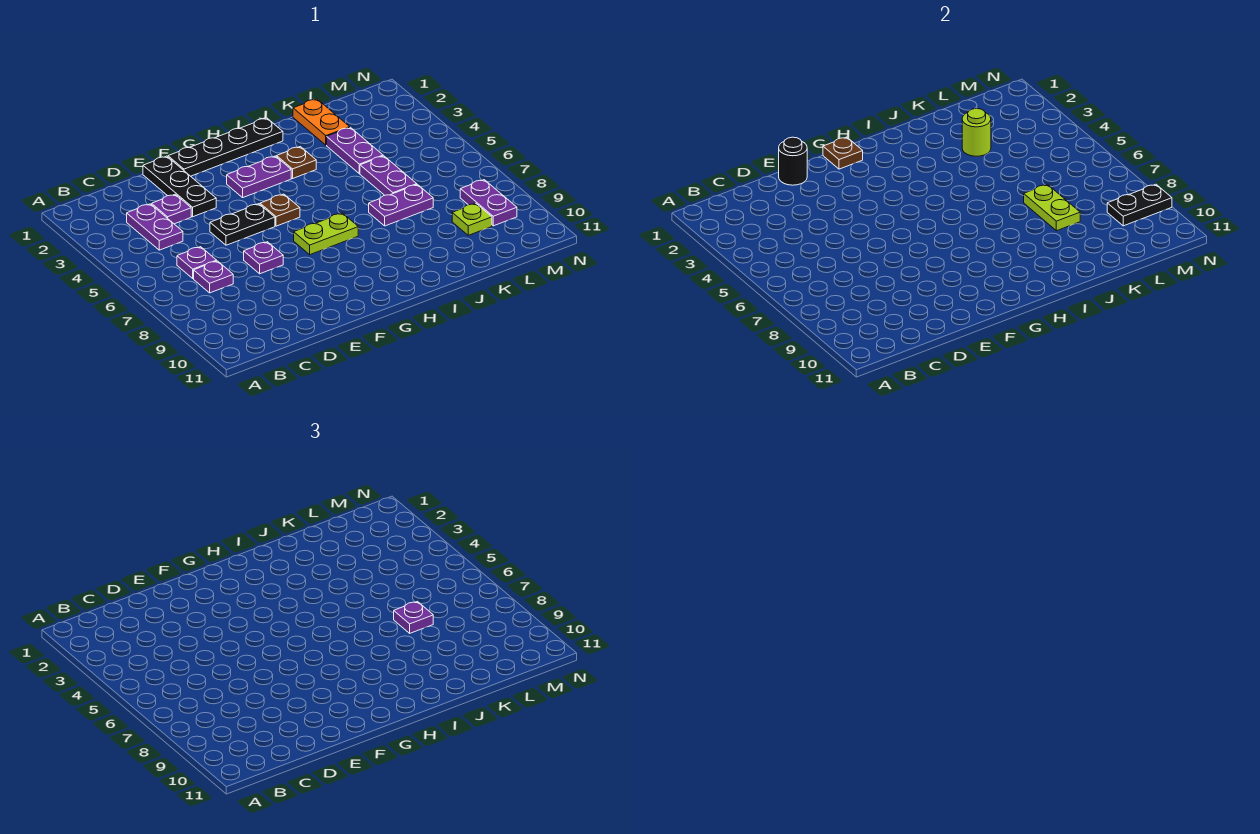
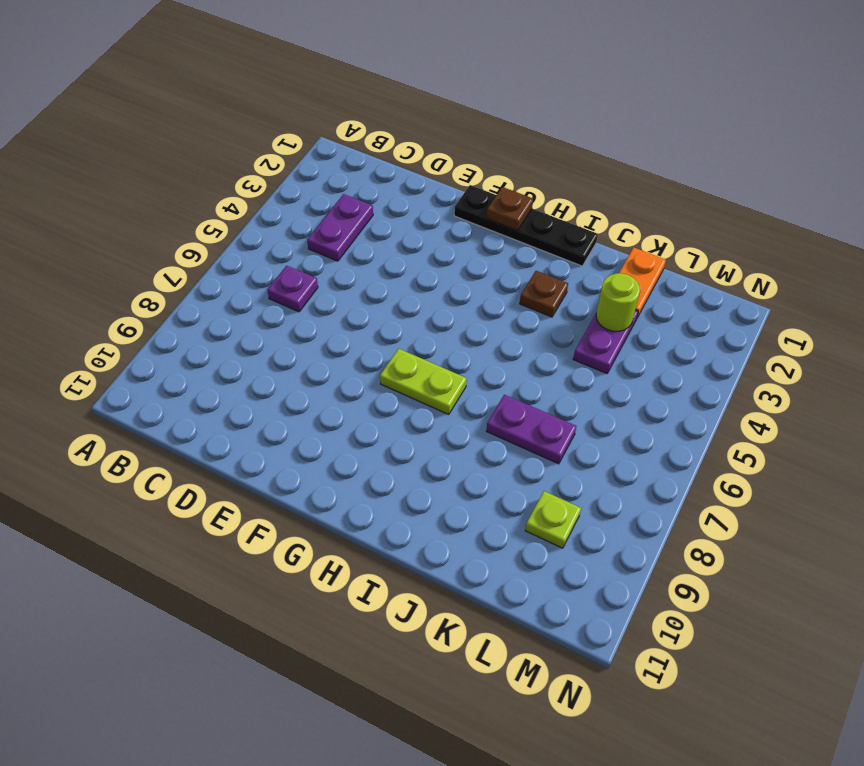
none -> purple 1x1 plate [194,261,233,293]
none -> purple 1x1 plate [152,194,191,224]
none -> black 1x3 plate [143,156,216,217]

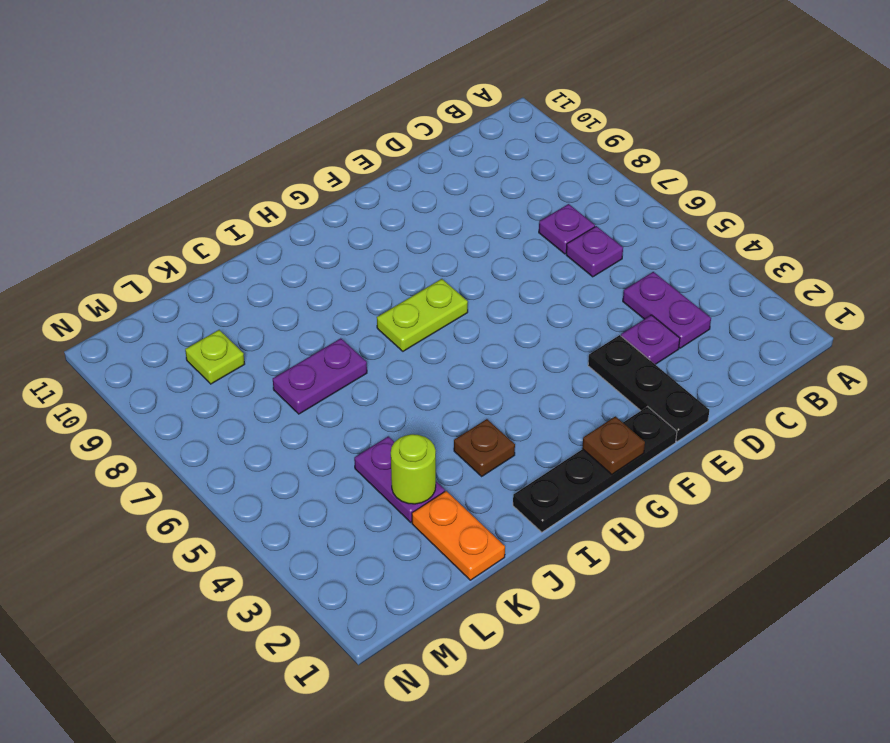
none -> black 1x2 plate [210,204,275,245]
none -> purple 1x1 plate [244,242,283,274]
none -> purple 1x2 plate [227,156,291,197]

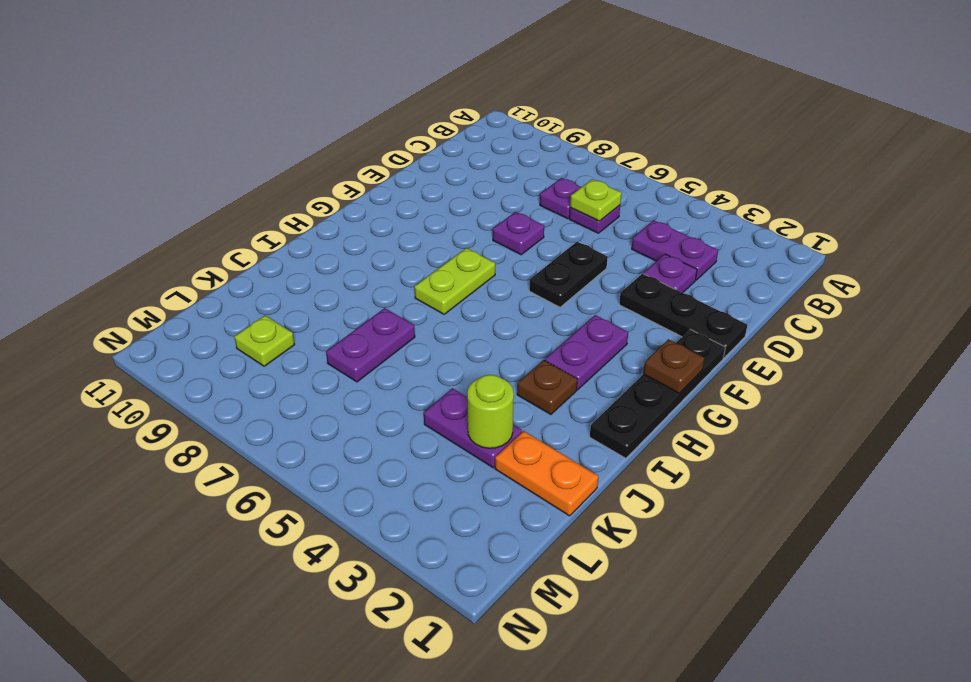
lime 1x1 plate [570,179,622,221] -> none
none -> brown 1x1 plate [260,194,300,226]
none -> purple 1x2 plate [360,156,417,195]
none -> purple 1x2 plate [460,180,517,226]

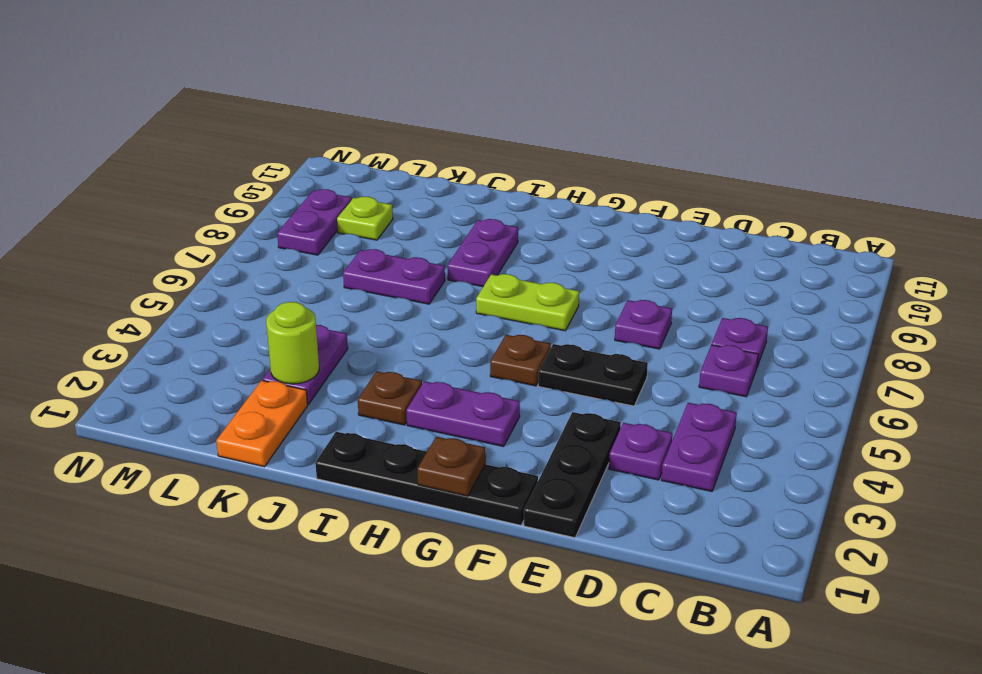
purple 1x2 plate [448,219,518,287] -> purple 1x2 plate moved to [360,156,417,195]
none -> black 1x1 round brick [779,137,807,185]
none -> lime 1x2 plate [1024,184,1080,231]
none -> black 1x2 plate [1107,184,1172,226]

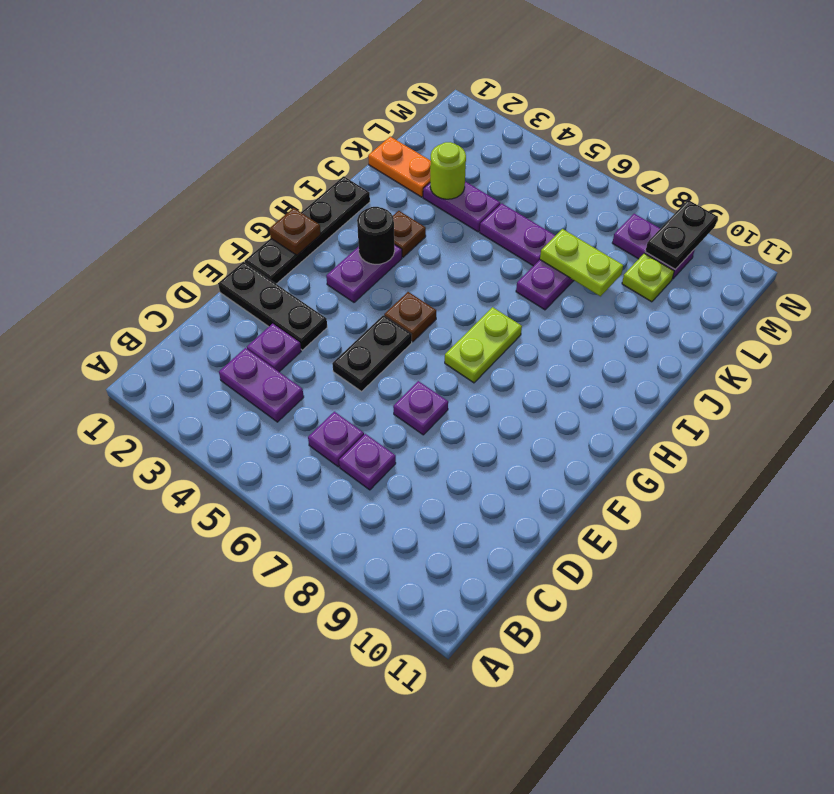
black 1x1 round brick [357,207,395,265] -> black 1x1 round brick moved to [779,137,807,185]
none -> purple 1x1 plate [394,601,433,633]

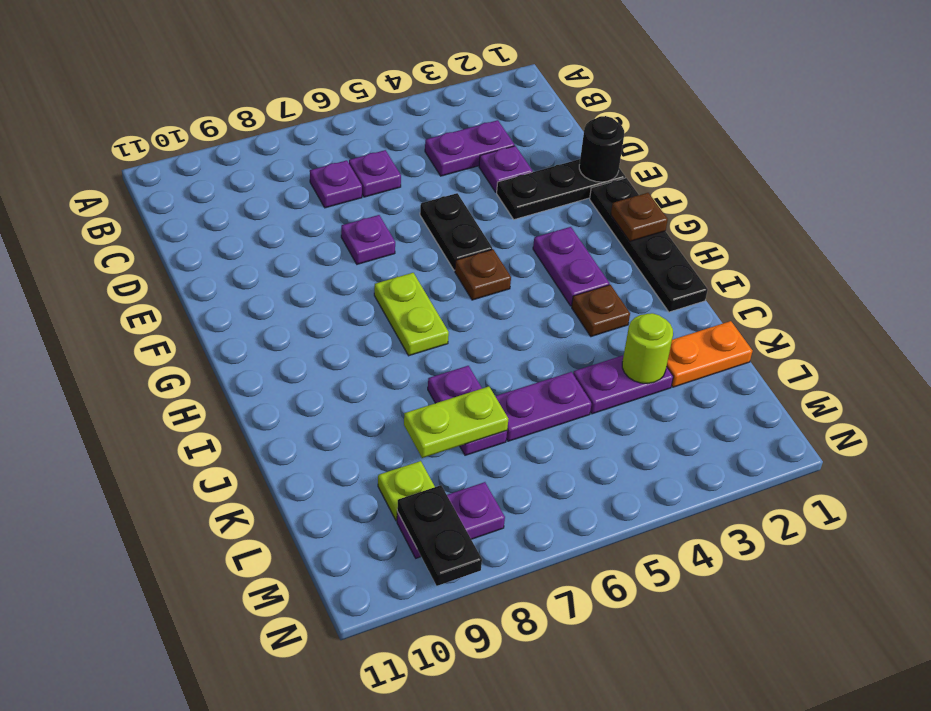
none -> purple 1x1 plate [394,601,433,633]

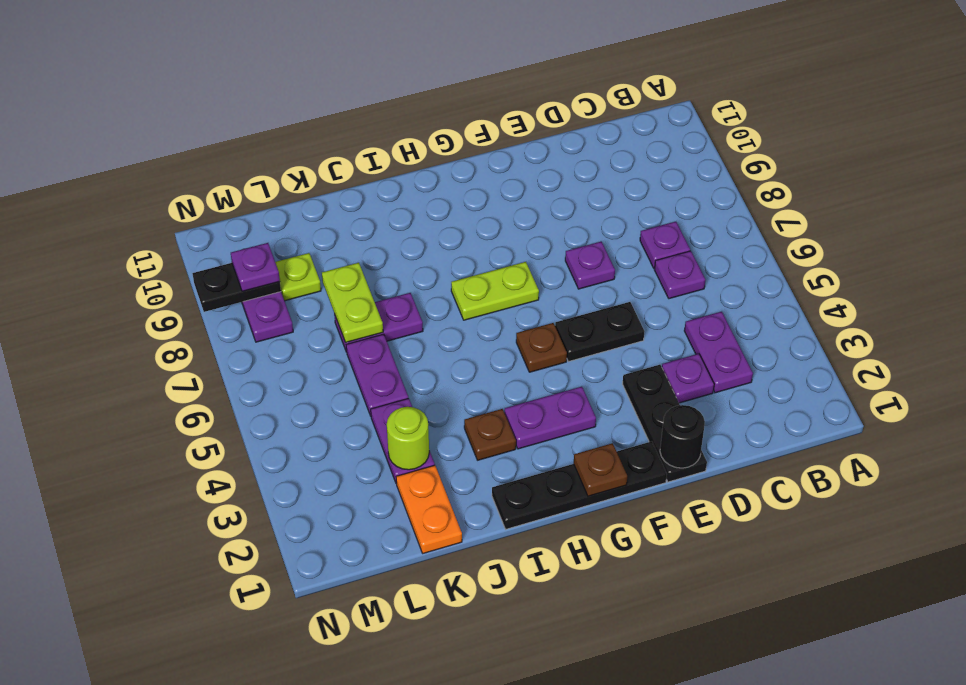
purple 1x1 plate [231,243,280,291] -> purple 1x1 plate moved to [394,601,433,633]

